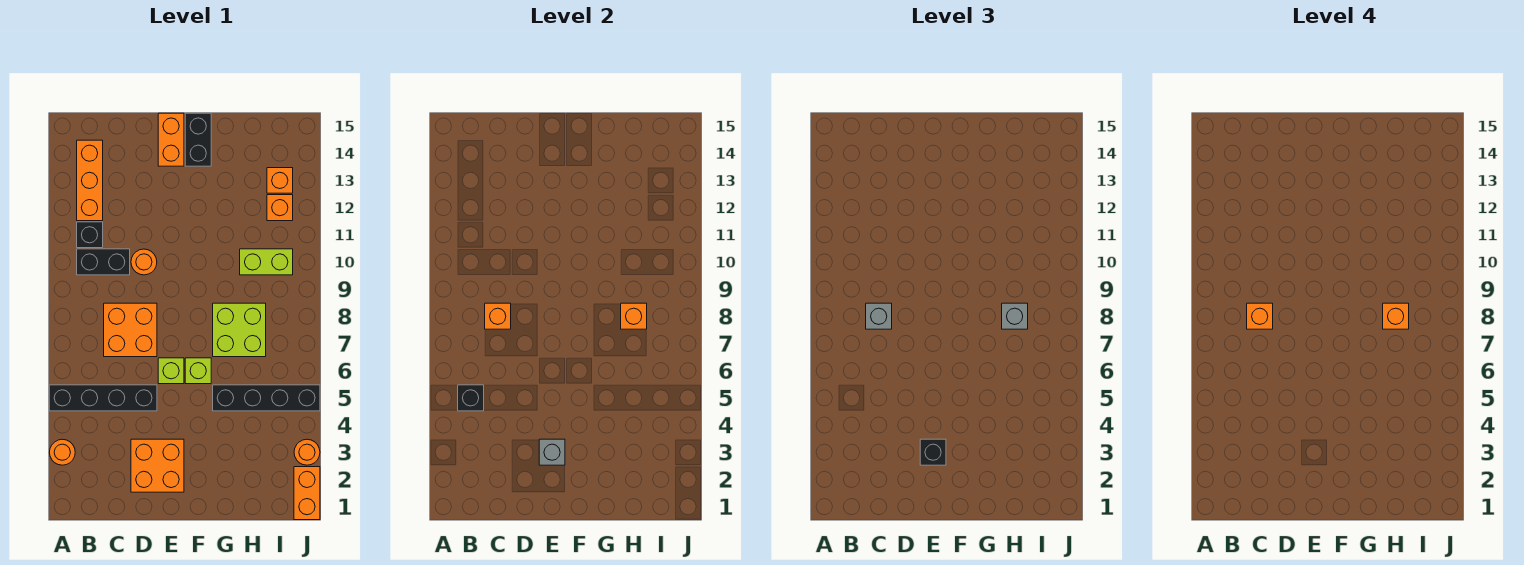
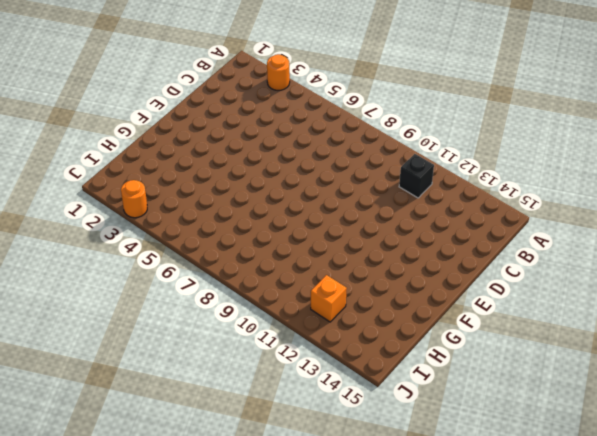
none -> black 1x4 brick [49,385,157,411]
none -> black 1x2 brick [77,249,130,275]
none -> orange 1x3 brick [77,140,103,221]

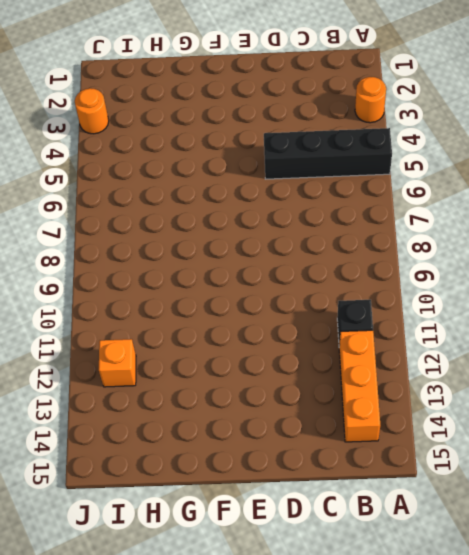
none -> black 1x2 brick [77,249,130,275]
none -> orange 2x2 brick [104,303,157,357]
none -> orange 2x2 brick [131,439,184,492]

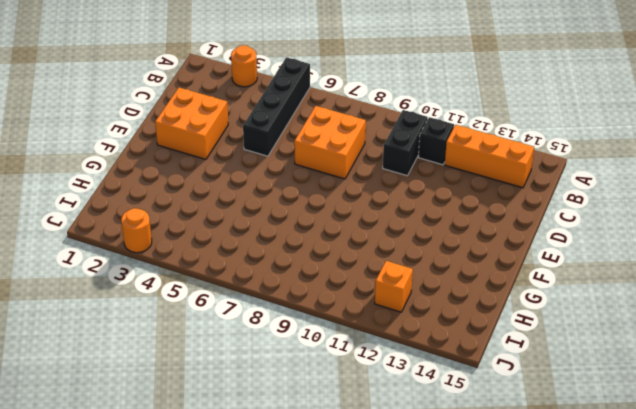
none -> orange 1x1 round brick [131,249,157,275]
none -> lime 1x1 brick [158,358,184,384]
none -> orange 1x2 brick [158,113,184,166]

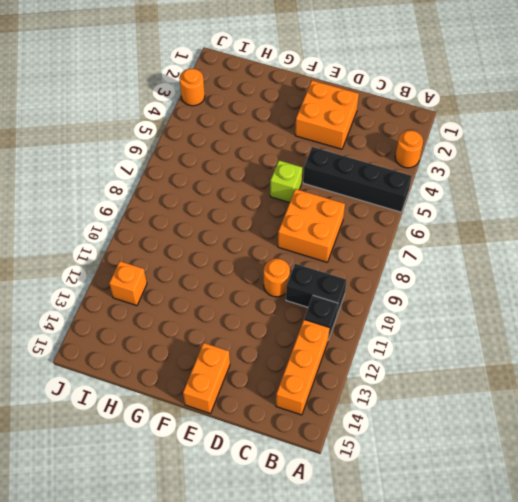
none -> lime 1x1 brick [185,358,211,384]
none -> black 1x2 brick [185,113,211,166]
none -> black 1x4 brick [213,385,320,411]

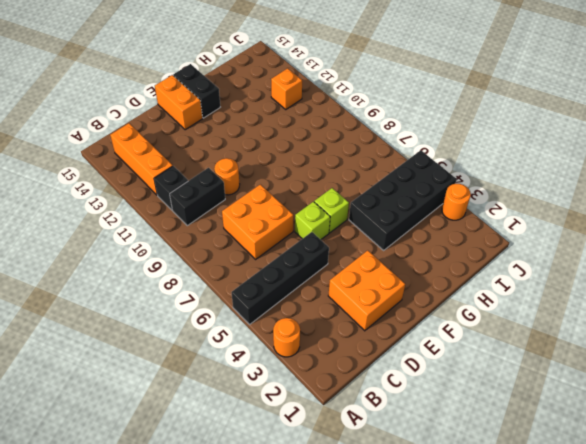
black 2x4 brick [349,150,457,250] -> black 1x4 brick [213,385,320,411]
none -> lime 2x2 brick [213,303,266,357]
none -> lime 1x2 brick [240,249,293,275]
none -> orange 1x1 brick [267,168,293,193]

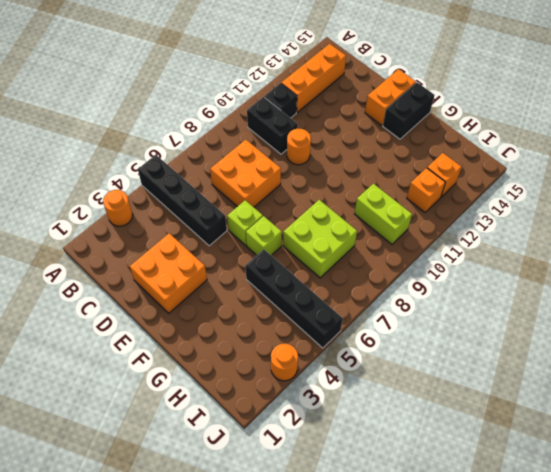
none -> orange 1x2 brick [294,467,320,520]
none -> black 1x1 brick [458,385,484,411]
none -> orange 1x1 brick [485,303,511,329]

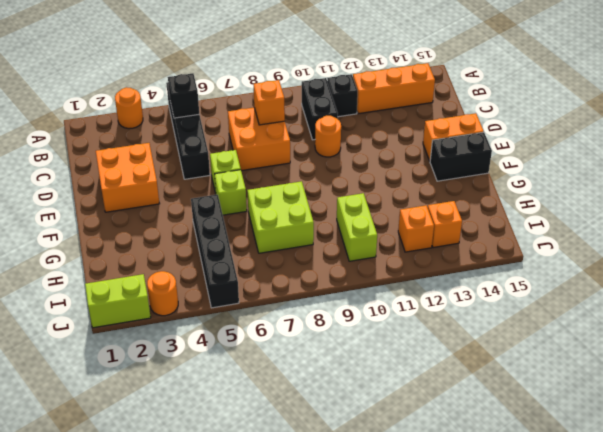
lime 1x2 brick [85,274,151,328] -> orange 1x2 brick [294,467,320,520]
none -> grey 1x1 brick [539,439,565,465]
none -> orange 1x1 brick [621,303,647,329]
none -> grey 1x1 brick [866,303,892,329]

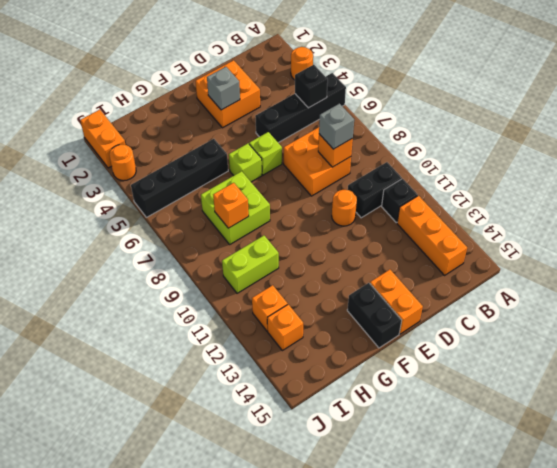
none -> black 1x1 brick [920,439,946,465]
none -> grey 1x1 brick [1002,303,1028,329]
none -> orange 1x1 brick [1247,303,1273,329]

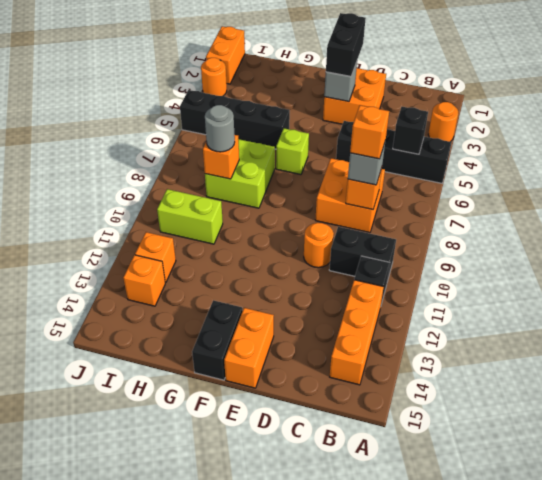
black 1x2 brick [326,13,366,76] -> black 1x1 brick [920,439,946,465]
grey 1x1 round brick [205,105,235,152] -> grey 1x1 brick [1002,303,1028,329]
none -> lime 1x1 brick [158,358,184,384]
none -> orange 1x1 brick [1383,303,1409,329]

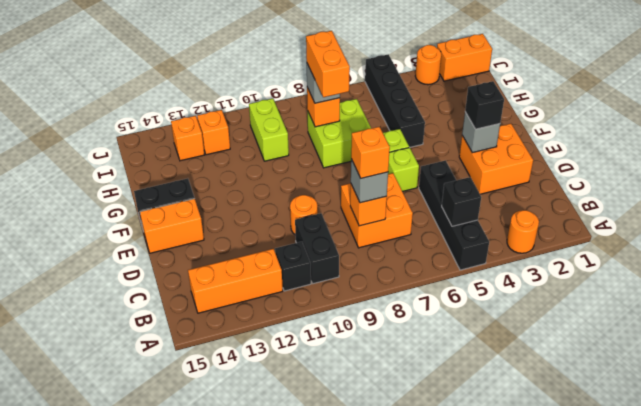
orange 1x2 brick [306,31,350,97] -> orange 1x1 brick [1383,303,1409,329]

